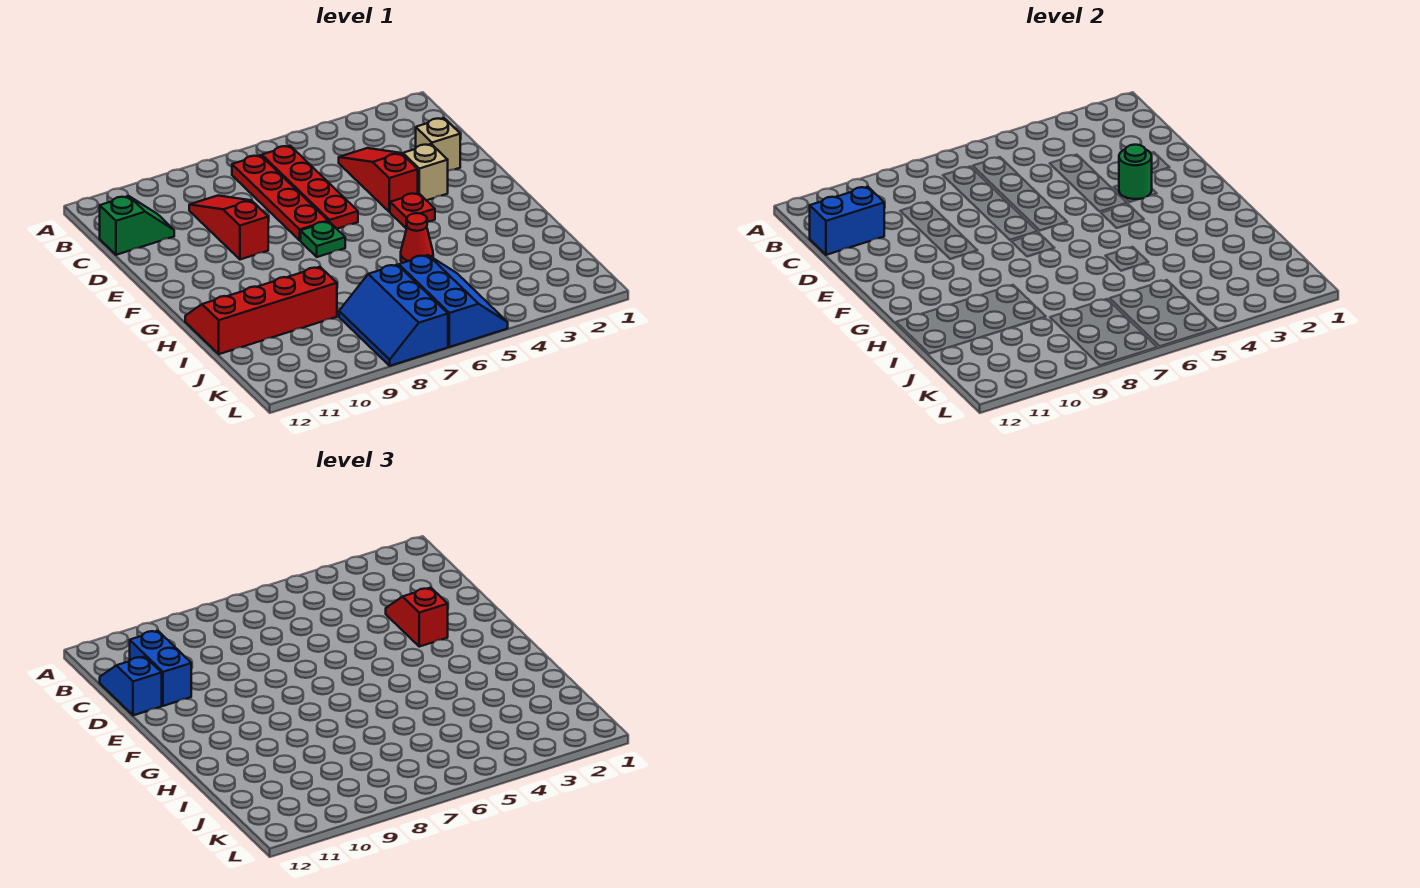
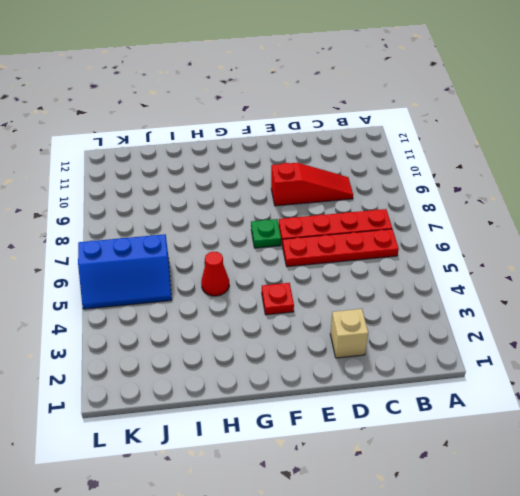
none -> red 1x3 slope [339,148,418,212]
none -> green 1x2 slope [100,196,174,255]
none -> tan 1x1 brick [403,144,448,200]

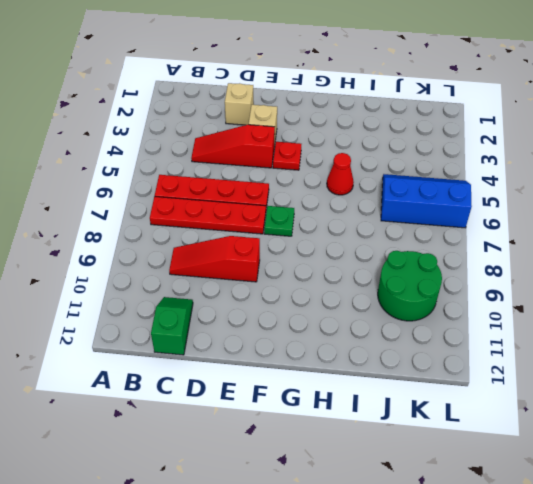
green 2x2 round brick [378,251,442,321] -> none
none -> red 2x4 slope [185,267,337,354]
none -> blue 2x3 slope [339,265,448,366]
none -> blue 1x2 brick [810,187,884,255]

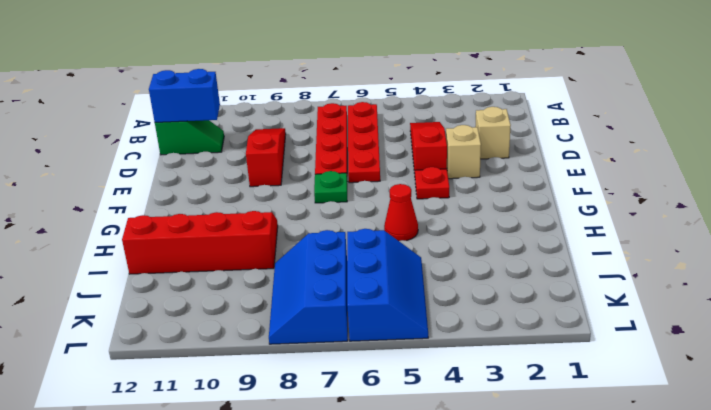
none -> green 1x1 round brick [1119,145,1152,199]
none -> blue 1x2 brick [130,631,191,706]
none -> blue 1x2 slope [100,656,162,715]

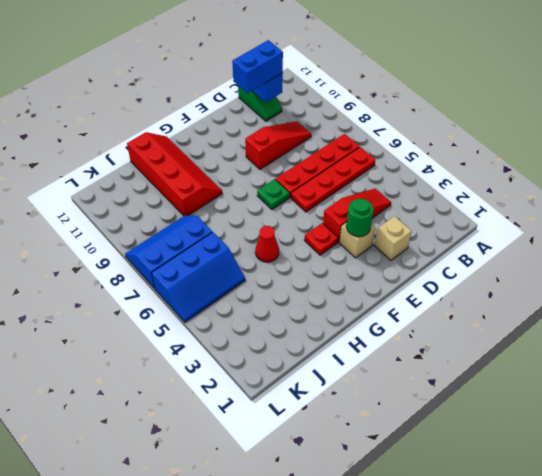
none -> blue 1x2 slope [100,656,162,715]
none -> red 1x2 slope [386,588,448,647]

